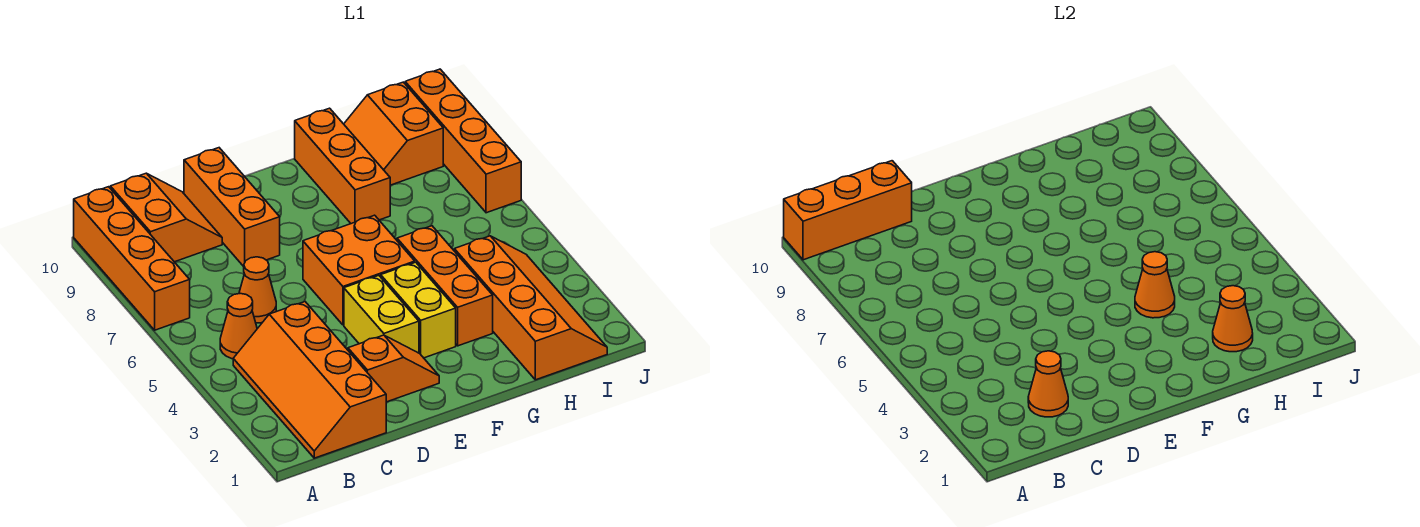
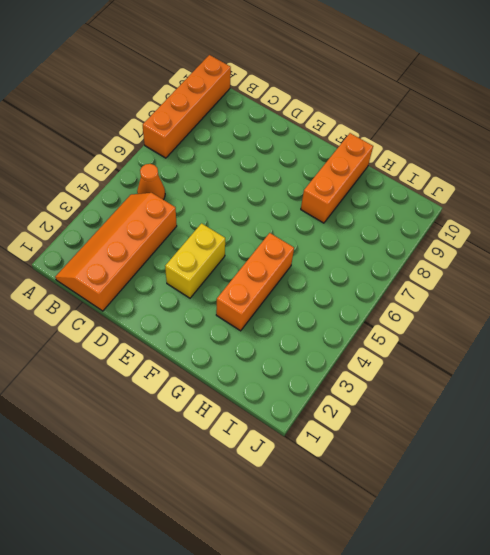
none -> orange 2x2 slope [110,173,222,262]
none -> orange 1x1 cone [239,257,276,323]
none -> orange 1x2 slope [348,335,439,402]

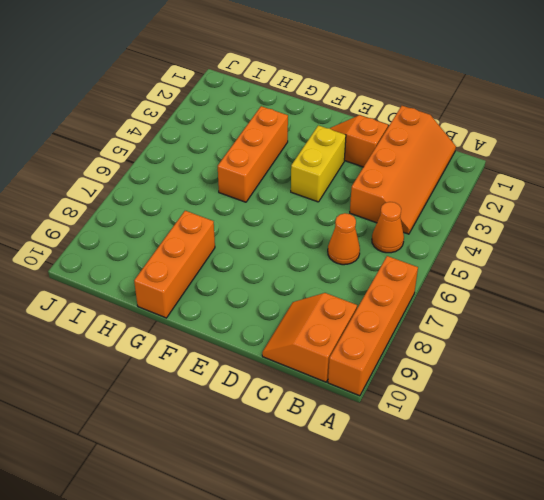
none -> orange 1x3 brick [184,148,280,266]
none -> orange 2x2 brick [303,215,415,325]
none -> yellow 1x2 brick [381,262,456,358]

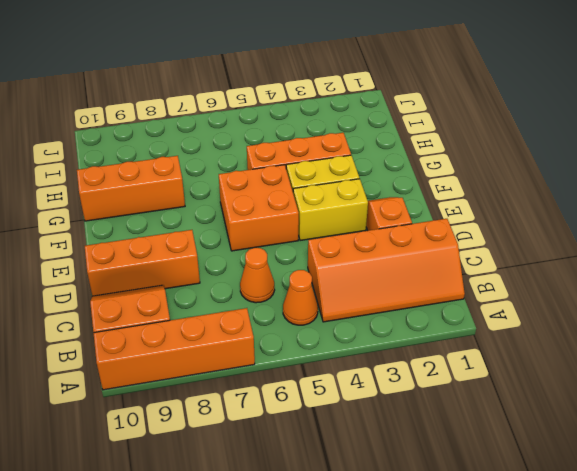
none -> orange 2x4 slope [454,236,607,380]
none -> orange 2x2 slope [344,82,443,185]
none -> orange 1x4 brick [405,69,521,213]

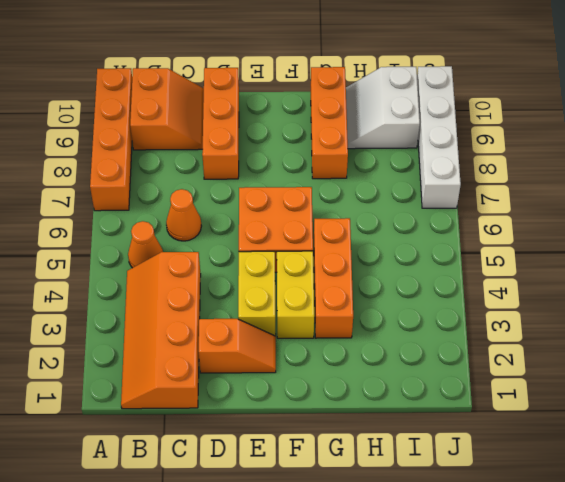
white 2x2 slope [346,67,420,149] -> orange 2x2 slope [344,82,443,185]
white 1x4 brick [417,66,461,208] -> orange 1x4 brick [405,69,521,213]
none -> orange 2x4 slope [454,236,607,380]
none -> orange 1x3 brick [784,161,912,260]
none -> orange 1x1 cone [1028,351,1068,417]

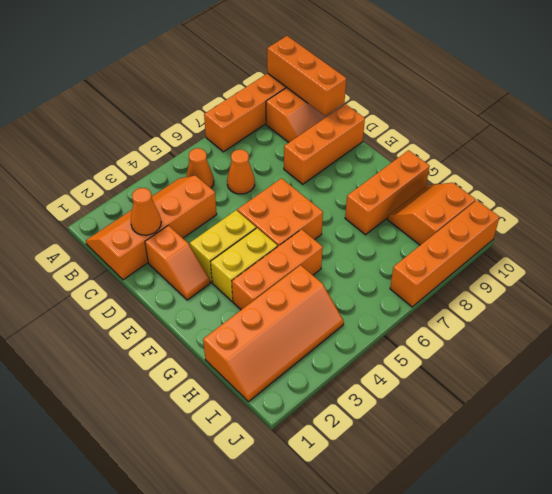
none -> orange 1x1 cone [1135,252,1175,318]
none -> orange 1x1 cone [1213,286,1253,352]

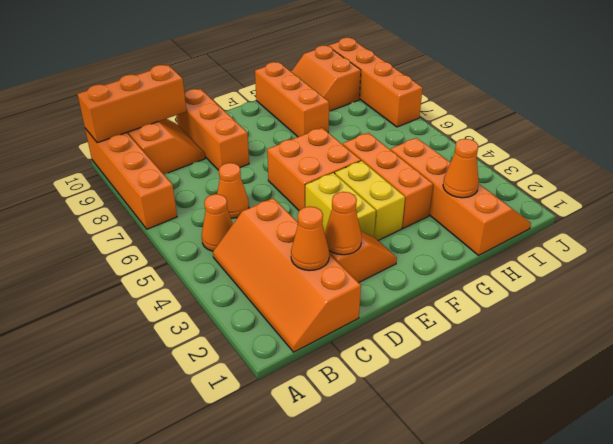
orange 1x1 cone [325,192,362,255] -> orange 1x1 cone moved to [1135,252,1175,318]

